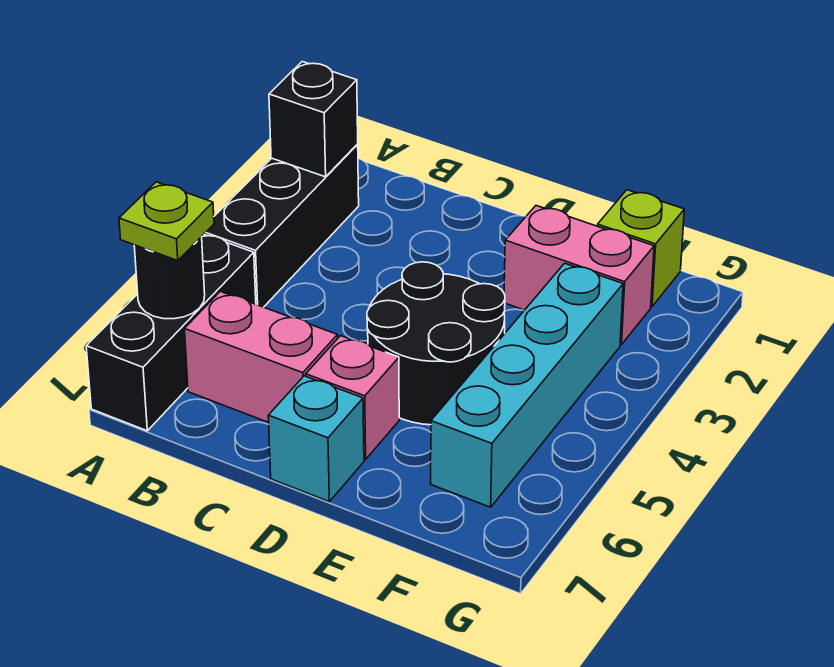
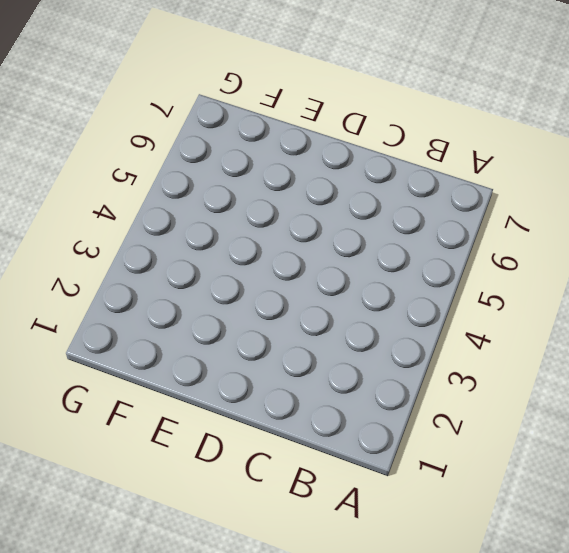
none -> black 1x3 brick [204,145,359,307]
none -> black 1x3 brick [86,235,256,431]
none -> pink 1x2 brick [185,291,338,423]

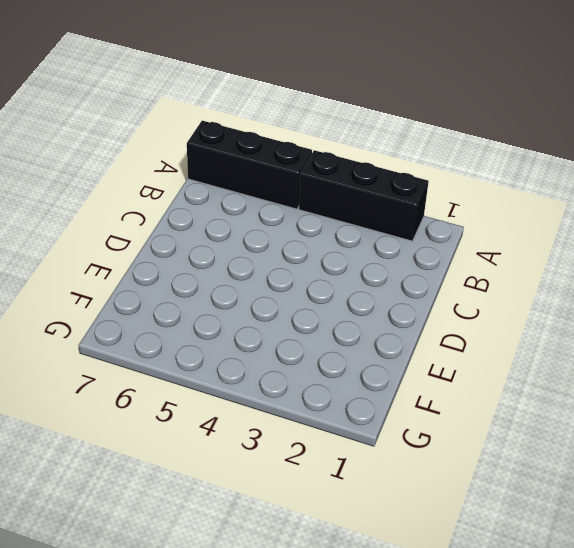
none -> pink 1x2 brick [185,291,338,423]
none -> black 2x2 round brick [367,262,505,425]
none -> pink 1x1 brick [306,336,399,459]

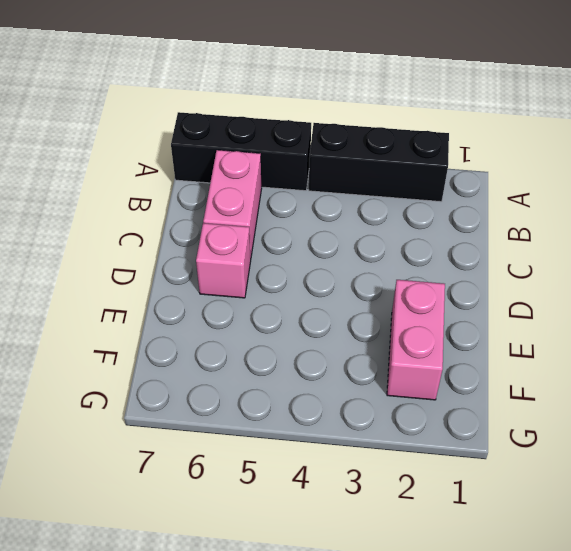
none -> black 2x2 round brick [367,262,505,425]
none -> cyan 1x1 brick [268,376,364,501]
none -> lime 1x1 brick [598,190,684,307]

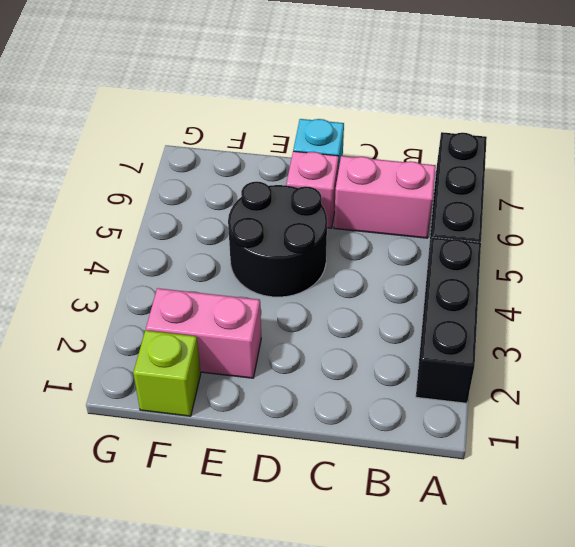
none -> cyan 1x4 brick [431,263,623,507]
none -> black 1x1 brick [269,62,358,177]
none -> black 1x1 round brick [134,237,205,319]

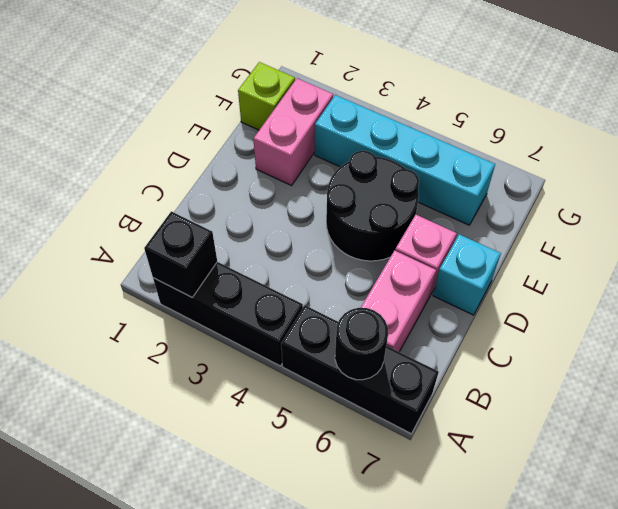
none -> lime 1x1 plate [119,182,214,260]

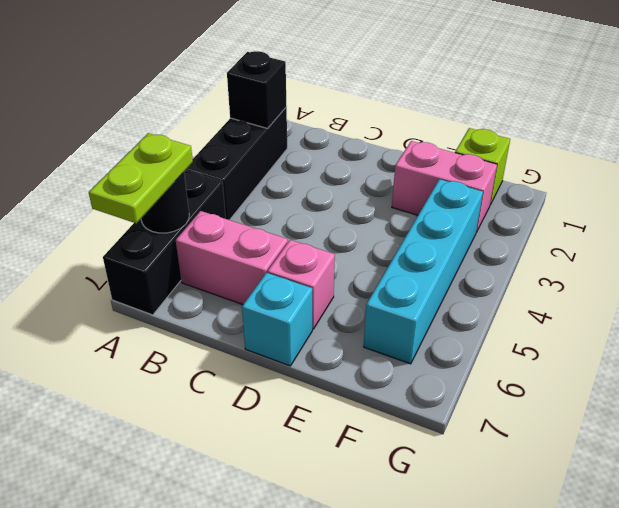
lime 1x2 plate [89,133,193,223] -> lime 1x1 plate [119,182,214,260]
none -> black 2x2 round brick [367,262,505,425]

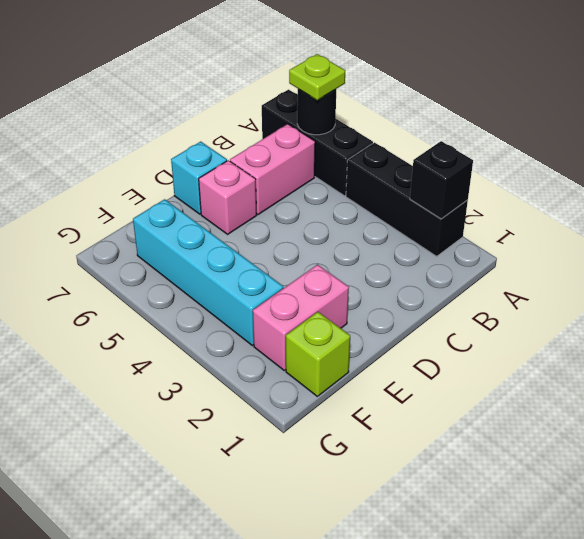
none -> black 2x2 round brick [367,262,505,425]

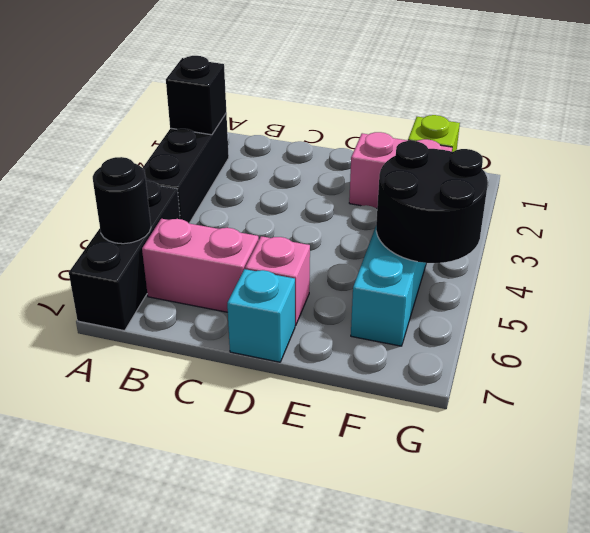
black 2x2 round brick [376,141,488,263] -> black 2x2 round brick moved to [367,262,505,425]
none -> lime 1x1 plate [119,182,214,260]

